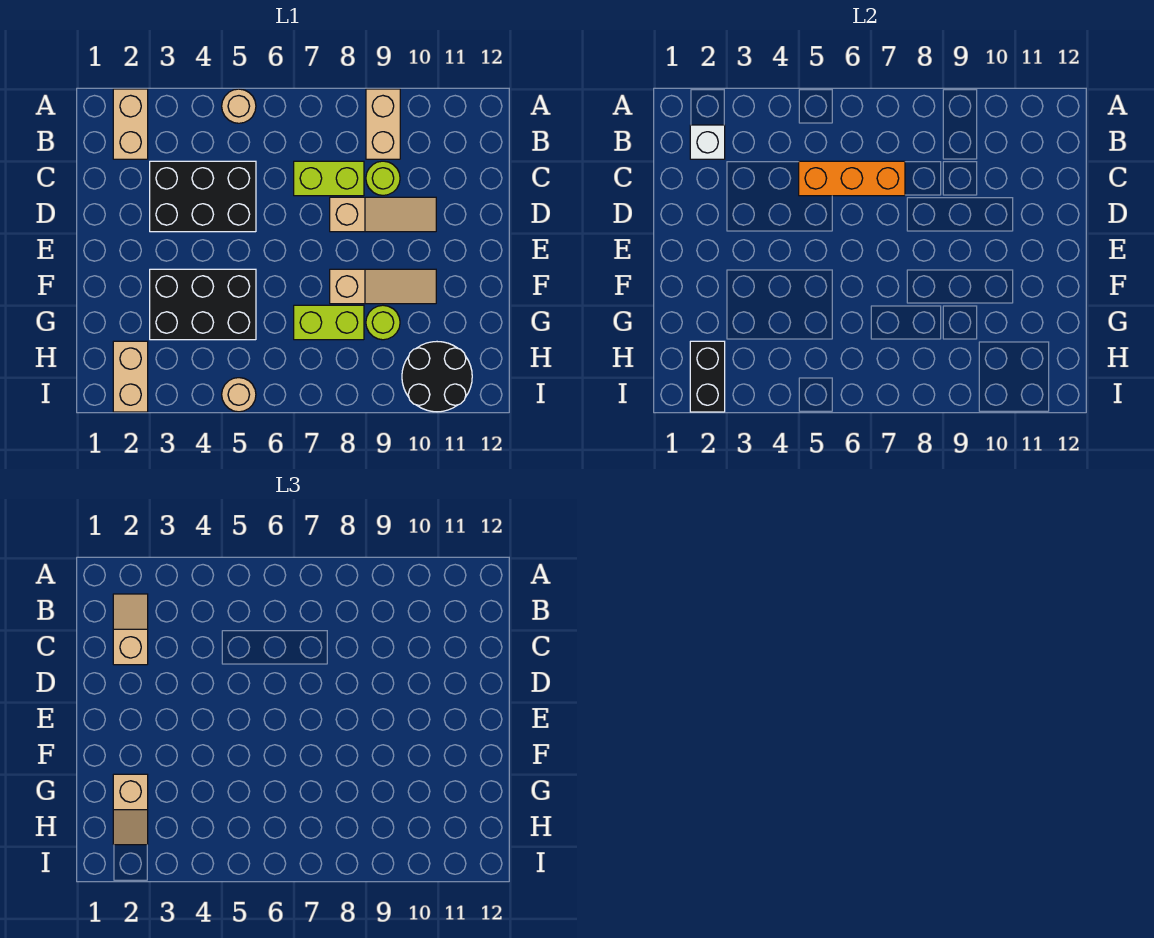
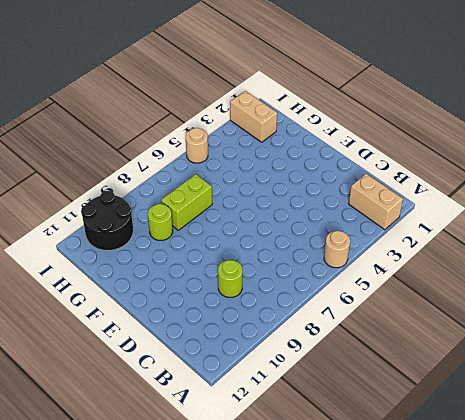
none -> tan 1x2 brick [366,89,400,159]
none -> black 2x3 brick [150,161,256,232]
none -> lime 1x2 brick [294,161,364,196]

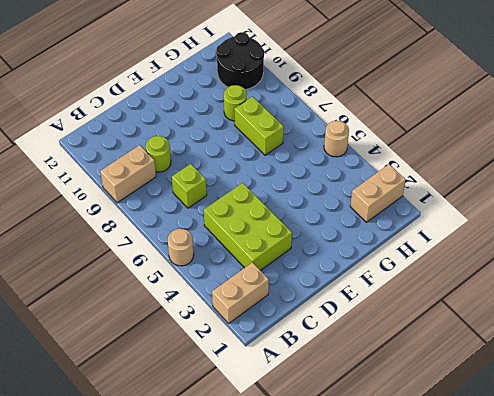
lime 2x3 brick [204,183,292,271] -> black 2x3 brick [150,161,256,232]
lime 1x1 brick [172,164,207,208] -> lime 1x2 brick [294,161,364,196]
none -> tan 1x3 slope [330,197,436,232]
none -> black 2x3 brick [150,269,256,340]
none -> tan 1x3 slope [330,269,436,304]

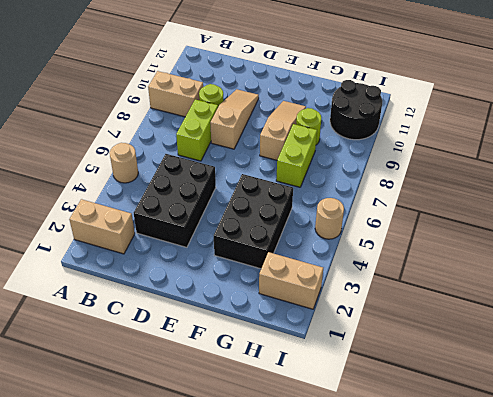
none -> white 1x1 brick [690,125,725,159]
none -> orange 1x3 brick [799,161,905,196]
none -> black 1x2 brick [690,341,725,412]

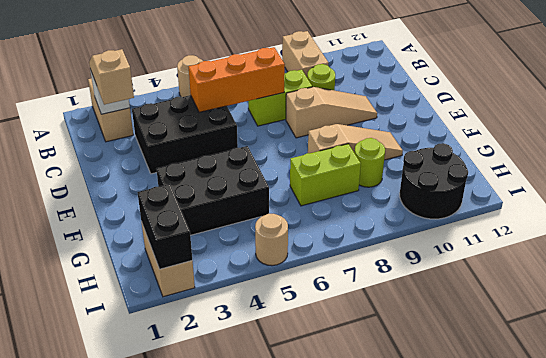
none -> tan 1x2 slope [113,774,148,845]

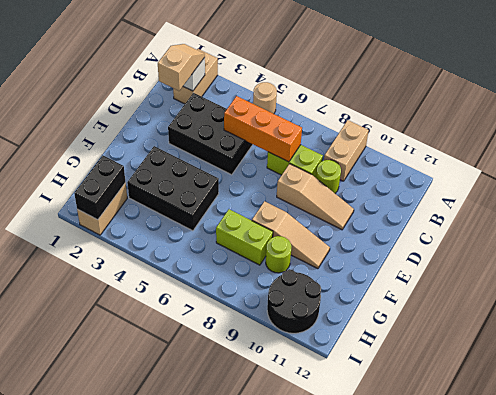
none -> tan 1x1 round brick [222,378,256,412]
none -> tan 1x2 slope [113,774,148,845]

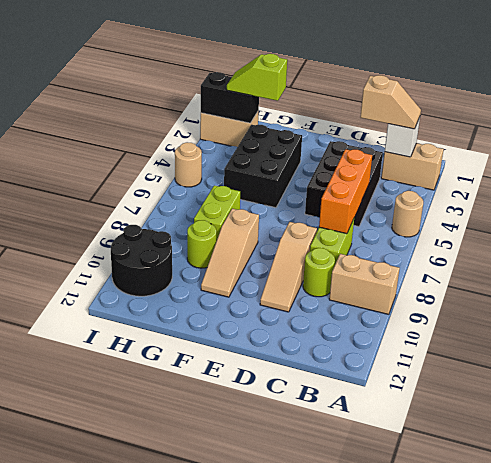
lime 1x2 slope [227,54,287,101] -> tan 1x2 slope [113,774,148,845]

